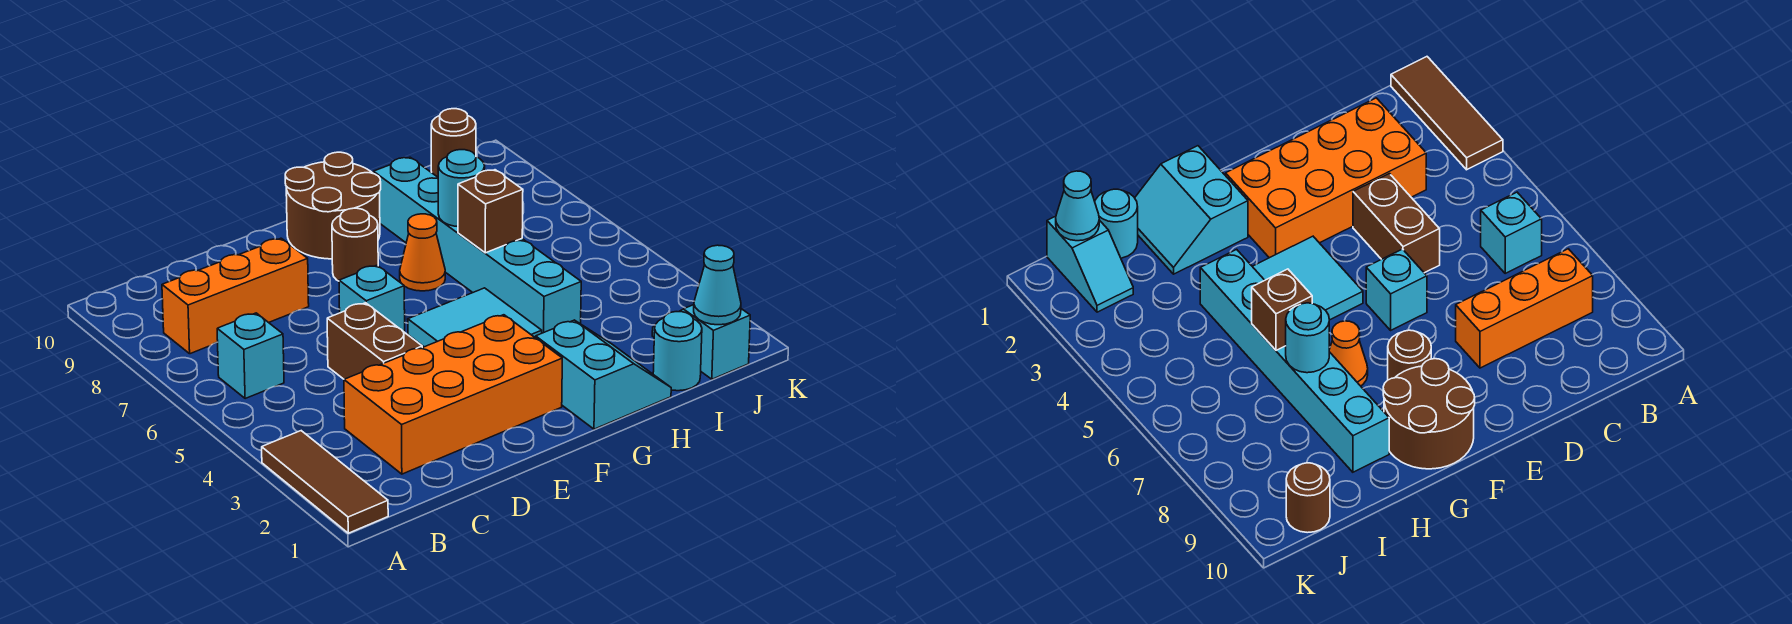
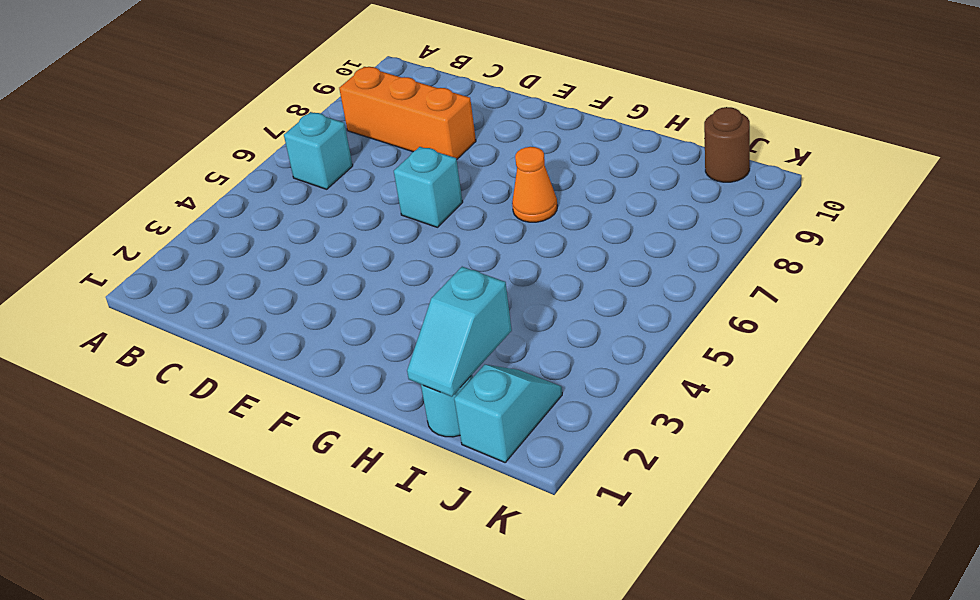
cyan 1x2 slope [407,267,512,397] -> none
none -> brown 1x3 tile [262,431,388,533]
none -> orange 2x4 brick [344,315,562,474]
none -> brown 1x2 brick [327,303,422,379]

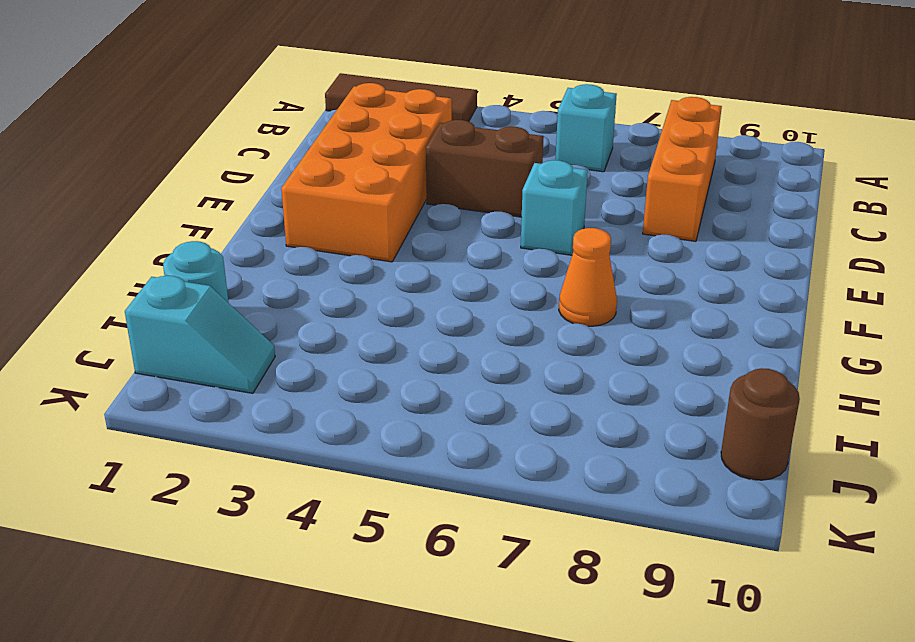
none -> cyan 2x2 tile [408,288,542,347]
none -> brown 1x1 round brick [332,208,378,281]
none -> brown 2x2 round brick [285,152,381,259]

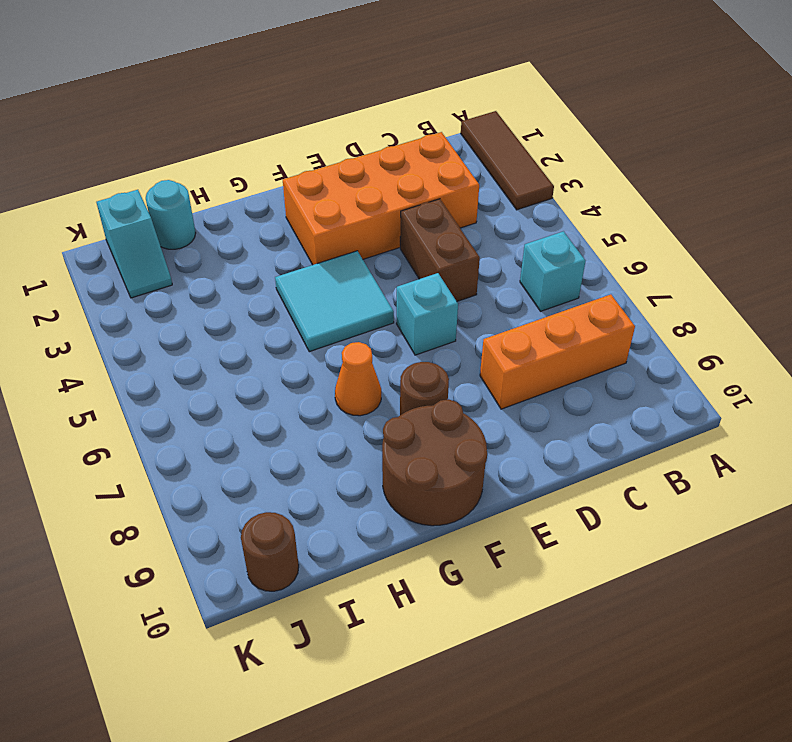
none -> cyan 2x2 slope [536,320,671,429]
none -> cyan 1x6 brick [373,157,581,333]
none -> brown 1x1 brick [458,170,523,253]

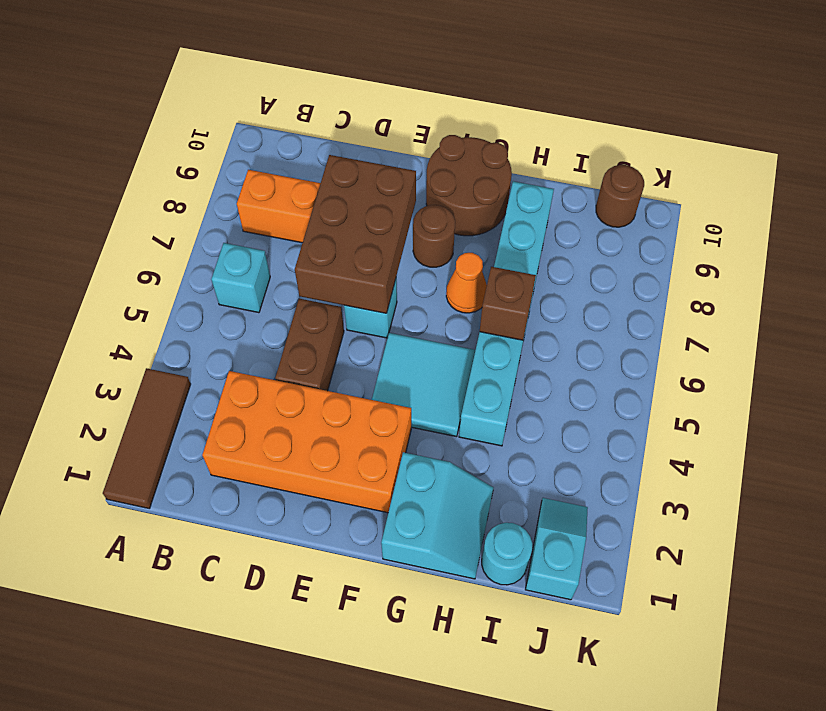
brown 2x3 brick [295,155,416,313] -> none
none -> cyan 1x1 round brick [438,150,485,227]
none -> cyan 1x1 cone [694,245,741,325]

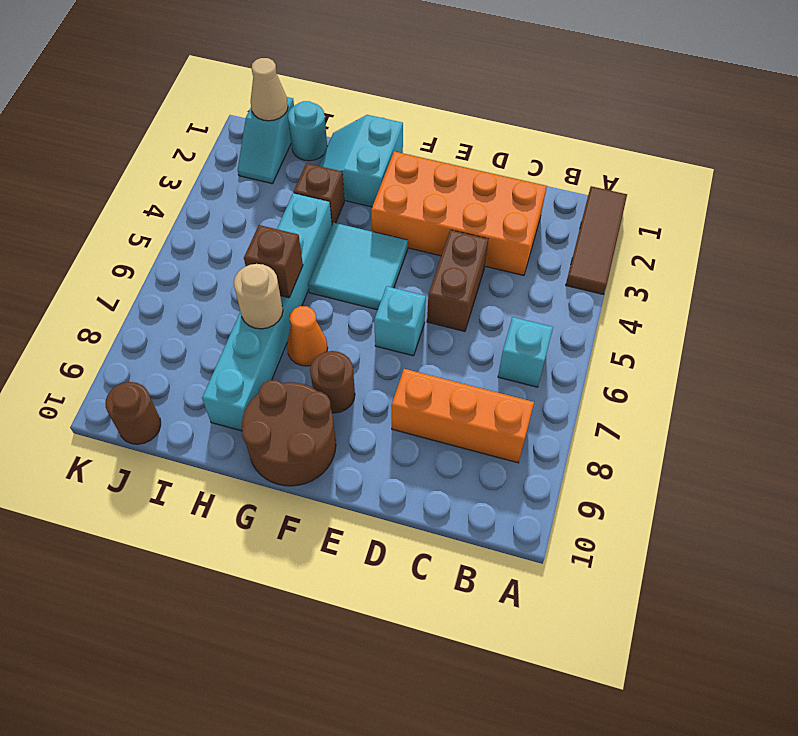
brown 1x1 brick [294,163,344,224] -> none
tan 1x1 round brick [234,264,283,329] -> cyan 1x1 round brick [438,150,485,227]
tan 1x1 cone [251,58,288,121] -> cyan 1x1 cone [694,245,741,325]

